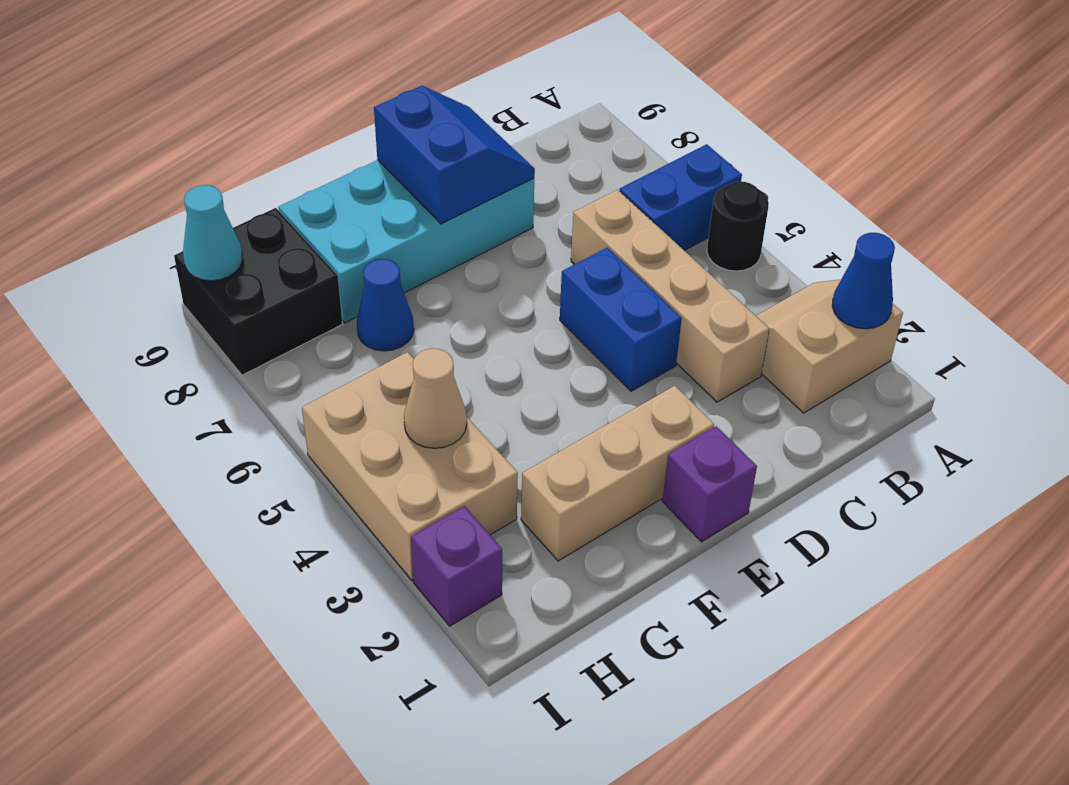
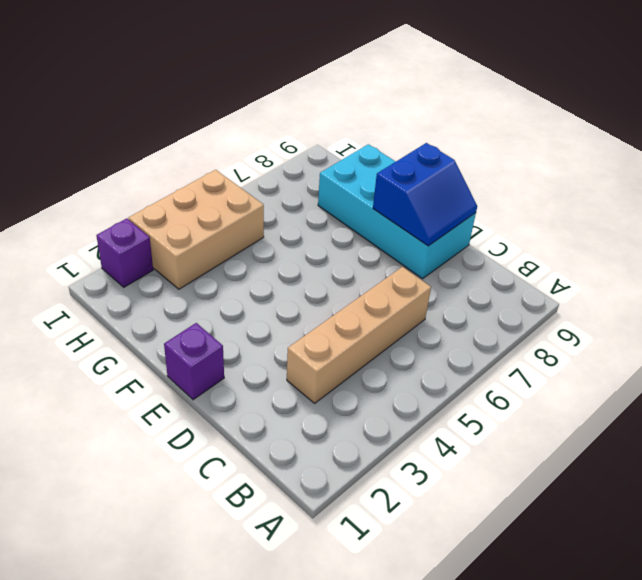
none -> tan 2x2 slope [756,280,903,413]
none -> black 1x1 round brick [707,181,769,271]
none -> blue 1x2 brick [620,144,742,251]

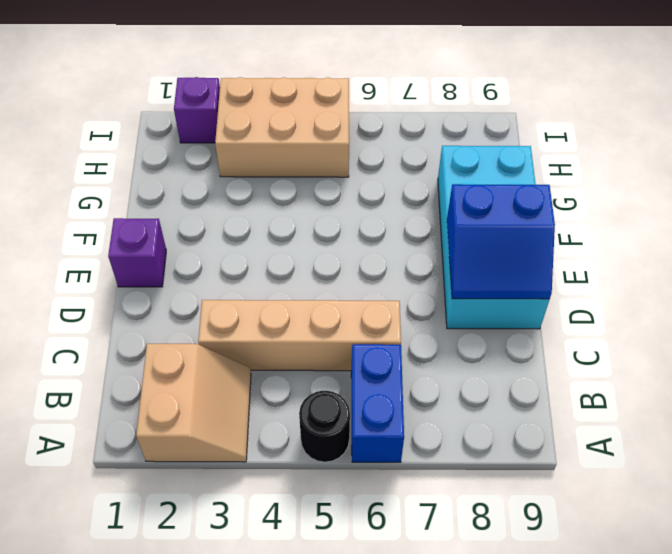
none -> blue 1x2 brick [560,248,682,391]
none -> tan 1x3 brick [521,386,714,561]
none -> blue 1x1 cone [357,259,414,351]

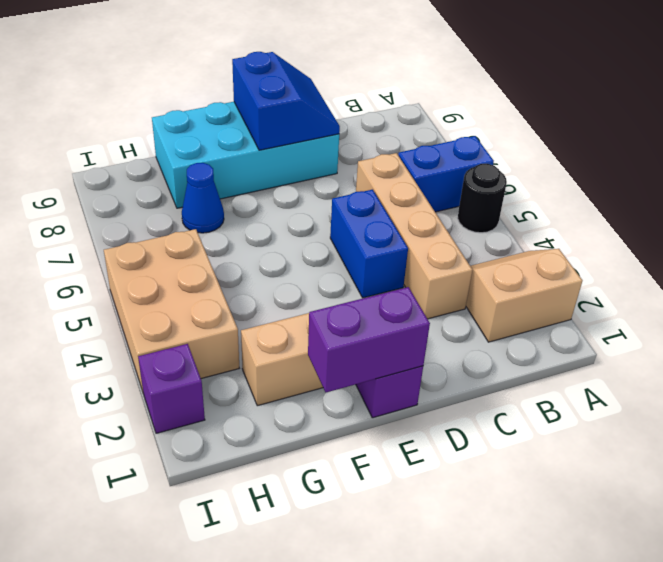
purple 1x2 brick [308,287,430,392] -> none
none -> black 2x2 brick [174,208,342,375]
none -> blue 1x1 cone [832,233,895,329]
none -> tan 1x1 cone [404,348,467,448]

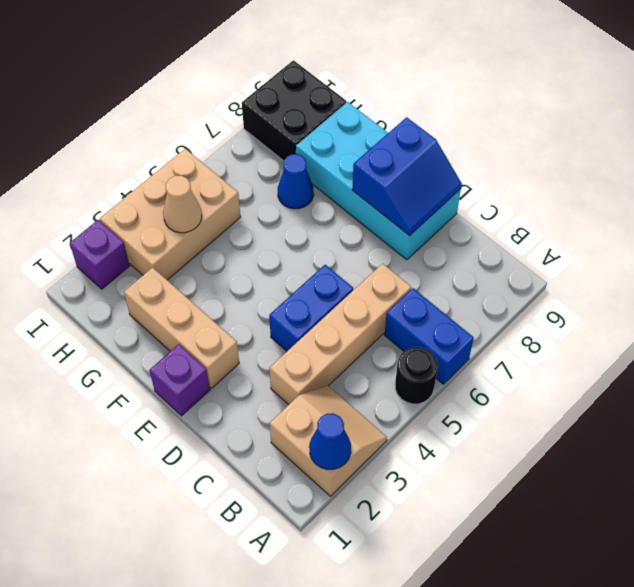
none -> cyan 1x1 cone [183,185,243,281]

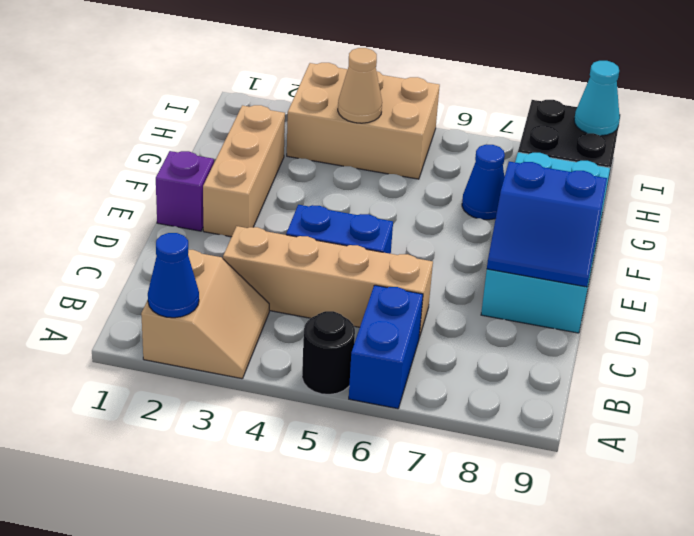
none -> purple 1x1 brick [411,506,502,626]

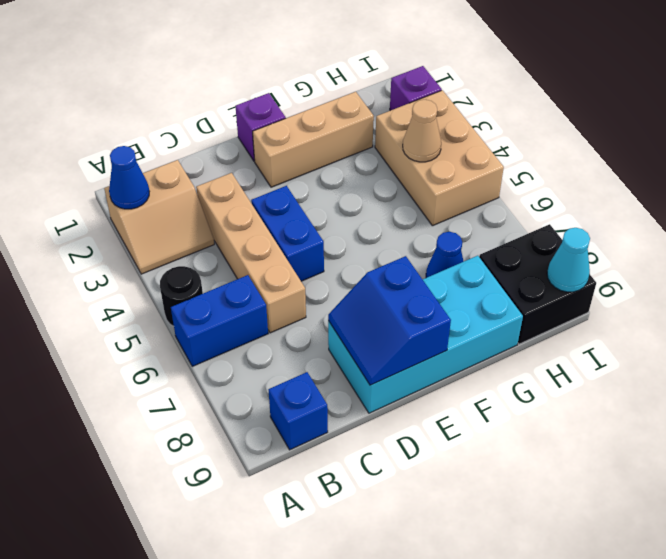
blue 1x1 brick [269,372,328,450] -> none

